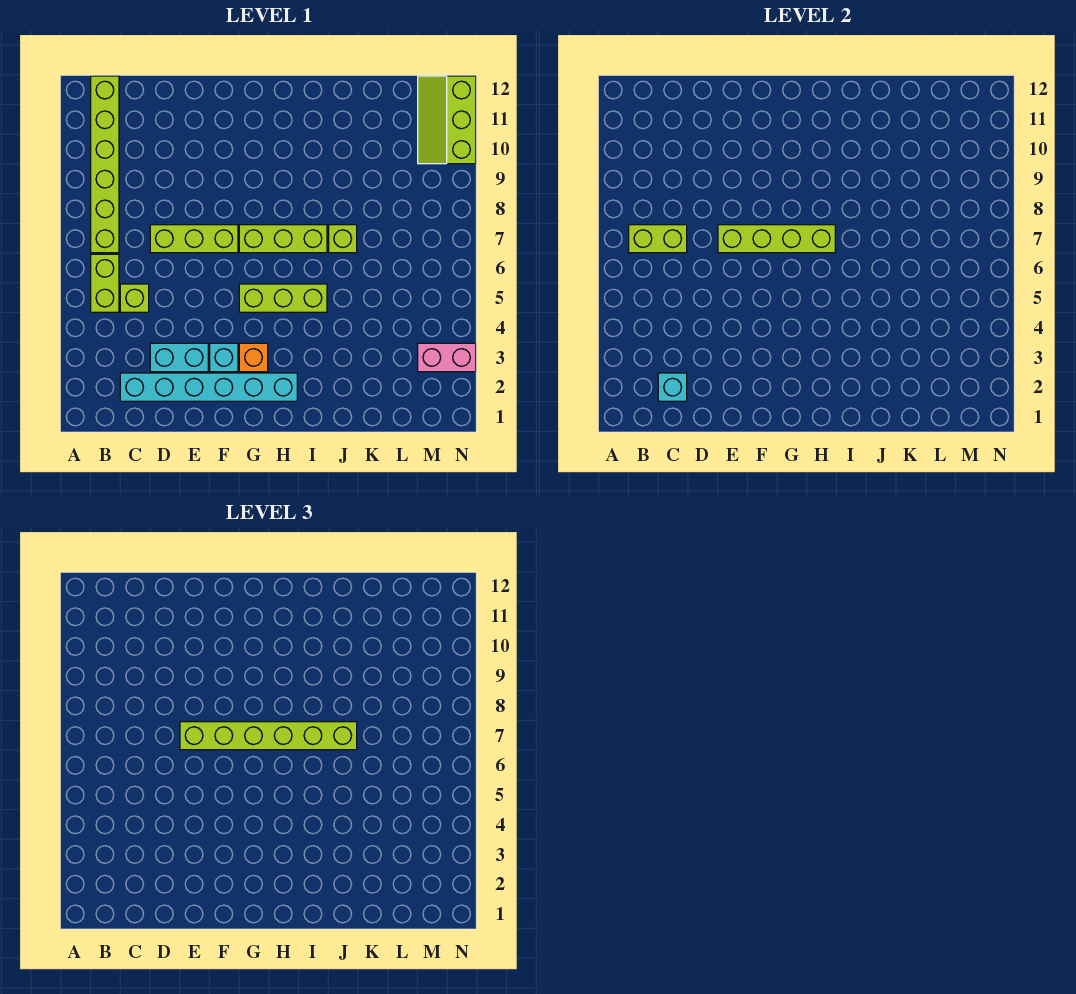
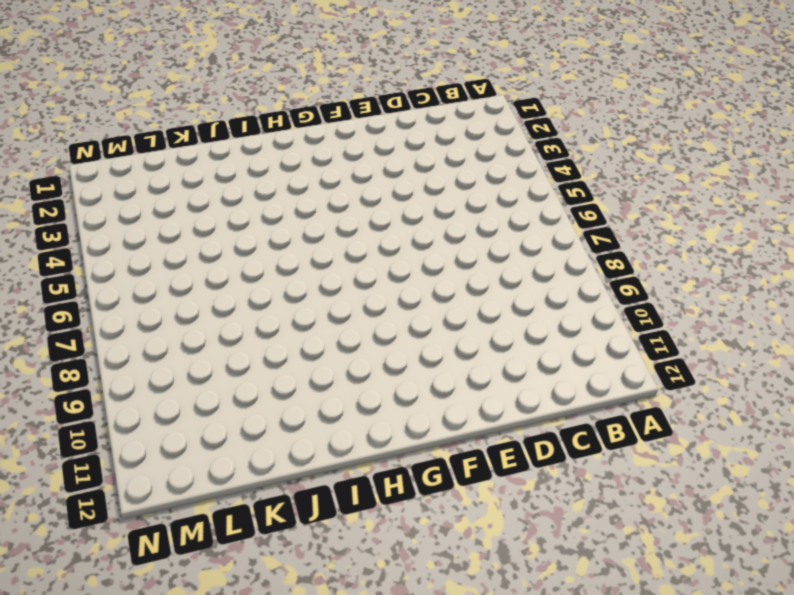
none -> lime 1x2 brick [91,254,119,312]
none -> lime 1x6 brick [91,76,119,253]
none -> cyan 1x6 brick [120,373,297,401]

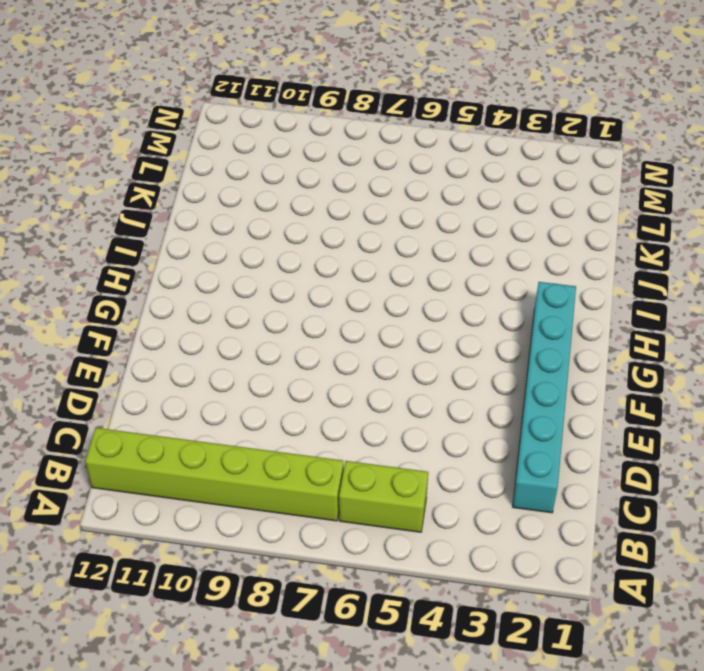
none -> lime 1x1 brick [120,284,149,312]
none -> cyan 1x2 brick [150,343,208,372]
none -> lime 1x3 brick [150,225,238,253]

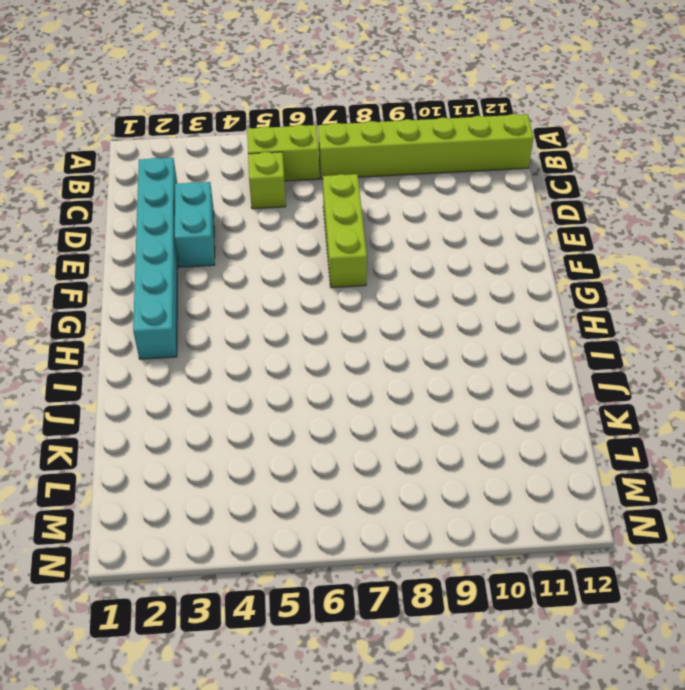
none -> cyan 1x1 brick [210,343,238,372]
none -> orange 1x1 brick [239,343,268,372]
none -> lime 1x3 brick [239,284,327,312]

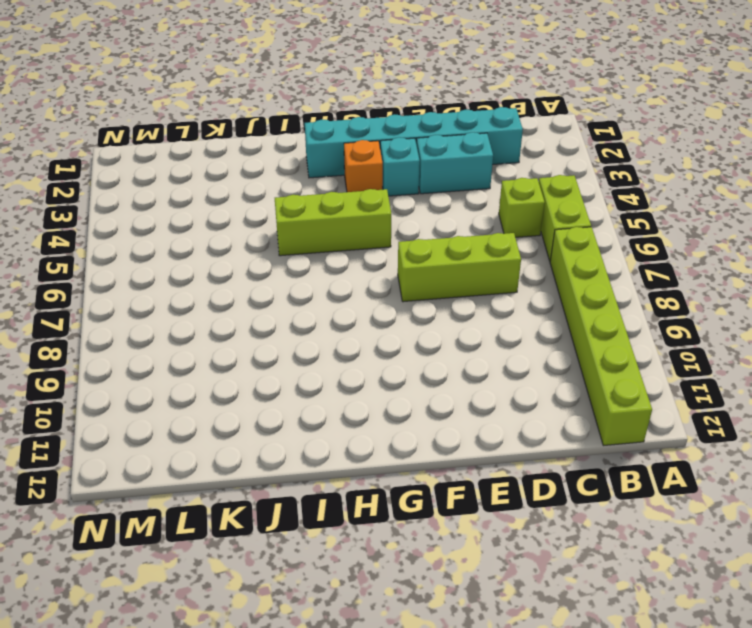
none -> lime 1x3 brick [239,225,327,253]
none -> lime 1x1 brick [329,225,357,253]
none -> pink 1x2 brick [418,343,476,372]

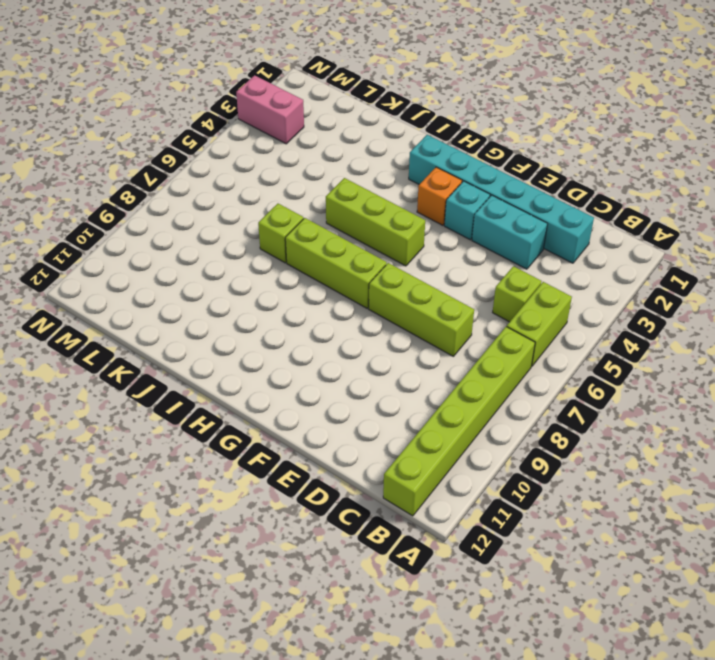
none -> lime 2x3 slope [418,76,476,164]
none -> lime 1x2 brick [629,225,687,253]
none -> cyan 1x1 brick [658,373,687,401]

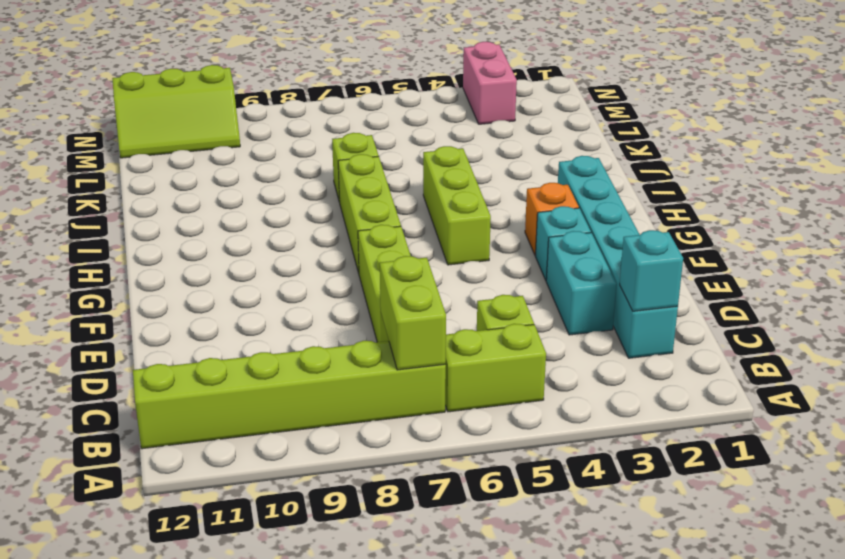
none -> lime 1x4 brick [718,225,835,253]
none -> lime 1x6 brick [180,722,357,750]

